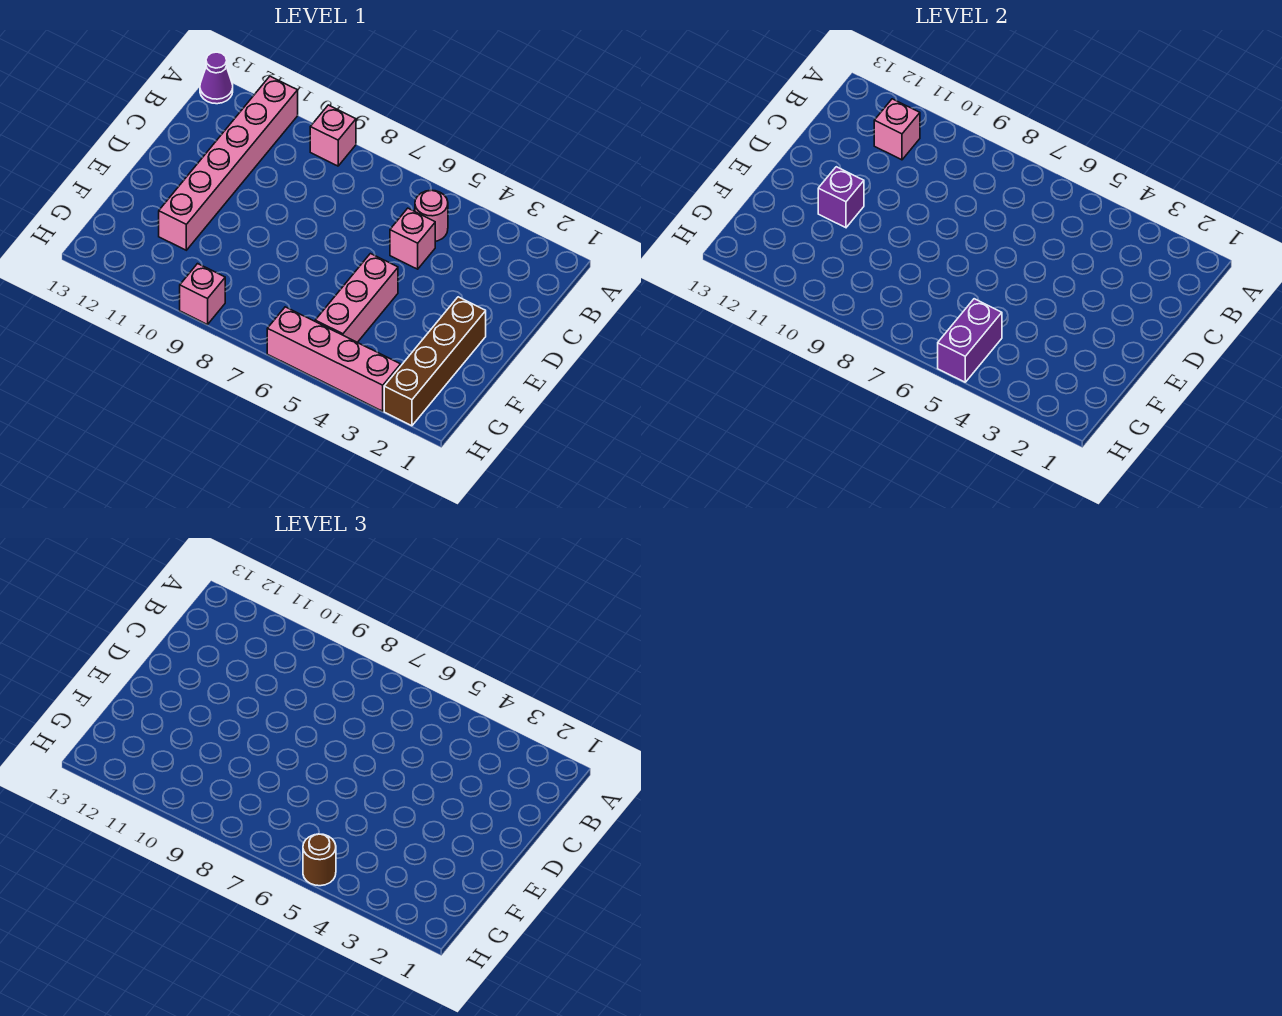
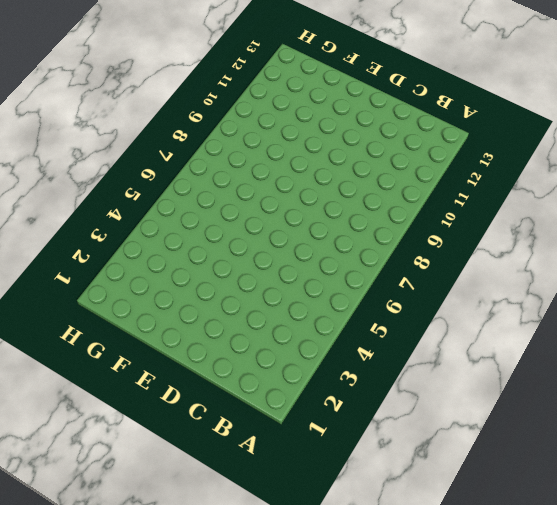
none -> pink 1x1 brick [310,105,356,166]
none -> pink 1x6 brick [159,76,298,250]
none -> purple 1x1 cone [200,52,233,104]

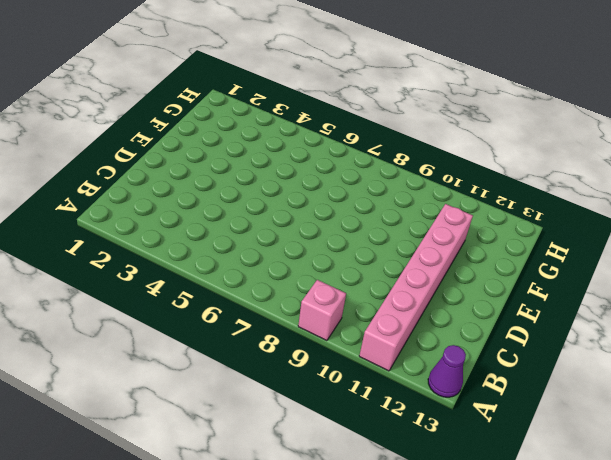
none -> pink 1x1 round brick [415,190,448,241]
none -> pink 1x1 brick [390,208,435,269]
none -> brown 1x4 brick [384,297,486,426]

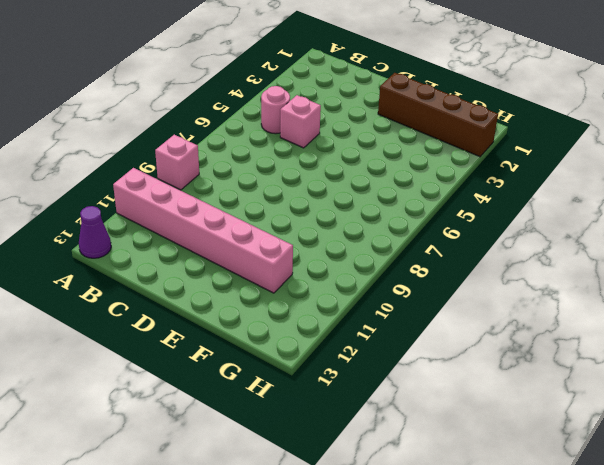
none -> pink 1x3 brick [315,254,398,342]
none -> pink 1x4 brick [267,307,401,411]
none -> pink 1x1 brick [180,264,225,325]

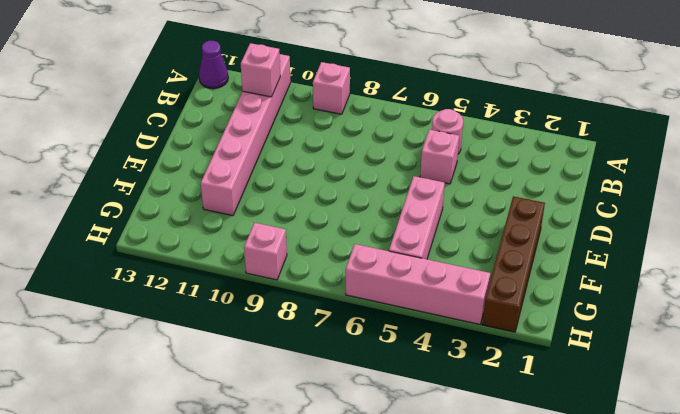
none -> purple 1x1 brick [818,167,864,228]
none -> purple 1x2 brick [938,299,1002,382]
none -> brown 1x1 round brick [303,834,336,886]

